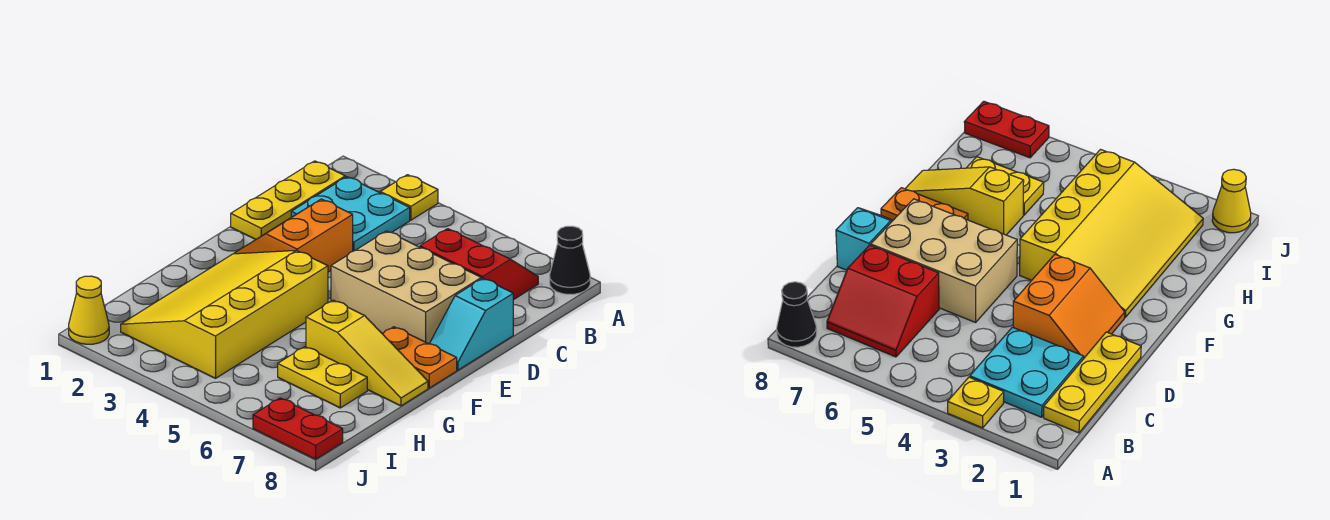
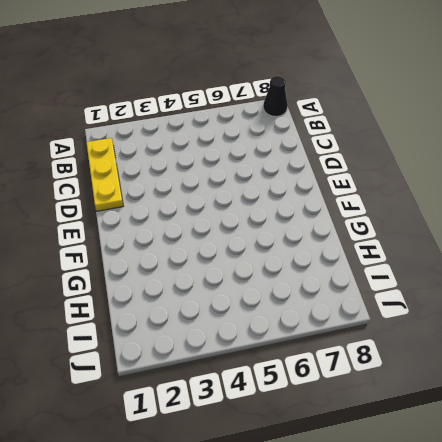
none -> yellow 1x1 plate [380,175,438,220]
none -> cyan 2x2 plate [291,177,410,251]
none -> red 2x2 slope [420,229,538,300]

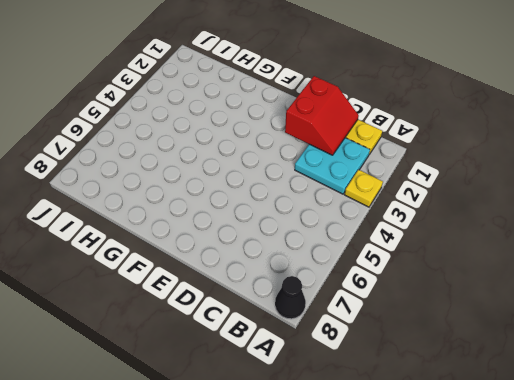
red 2x2 slope [285,76,359,155] -> red 2x2 slope moved to [420,229,538,300]
none -> orange 2x2 slope [234,199,353,272]
none -> tan 2x3 brick [331,231,481,344]
none -> cyan 1x2 slope [429,278,513,370]

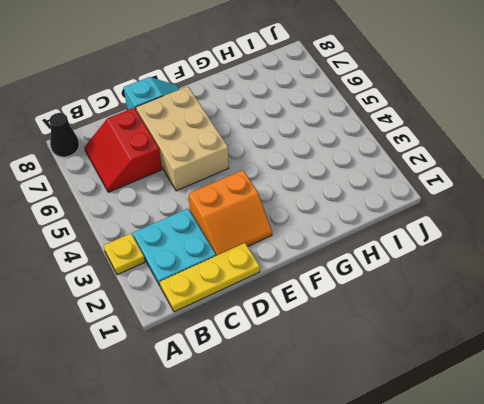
none -> yellow 3x4 slope [121,250,328,378]
none -> orange 1x2 plate [383,327,457,388]
none -> yellow 1x3 slope [306,300,428,406]

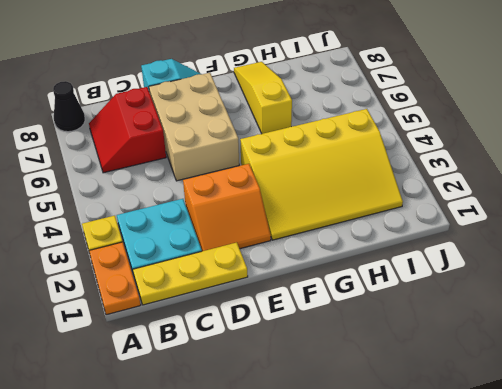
orange 1x2 plate [89,242,141,315] -> orange 1x2 plate moved to [383,327,457,388]
none -> yellow 1x2 plate [278,347,367,408]
none -> yellow 1x1 cone [69,276,109,344]
none -> red 1x2 plate [253,398,343,459]

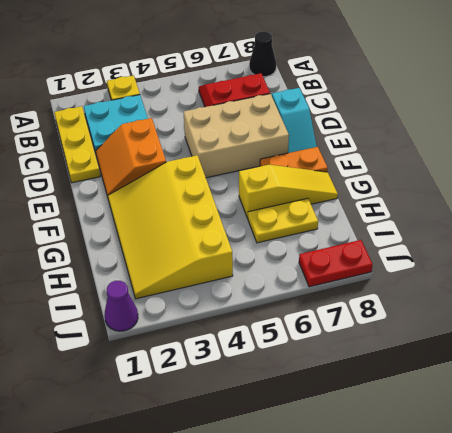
purple 1x1 cone [105,281,138,331] -> yellow 1x1 cone [69,276,109,344]

